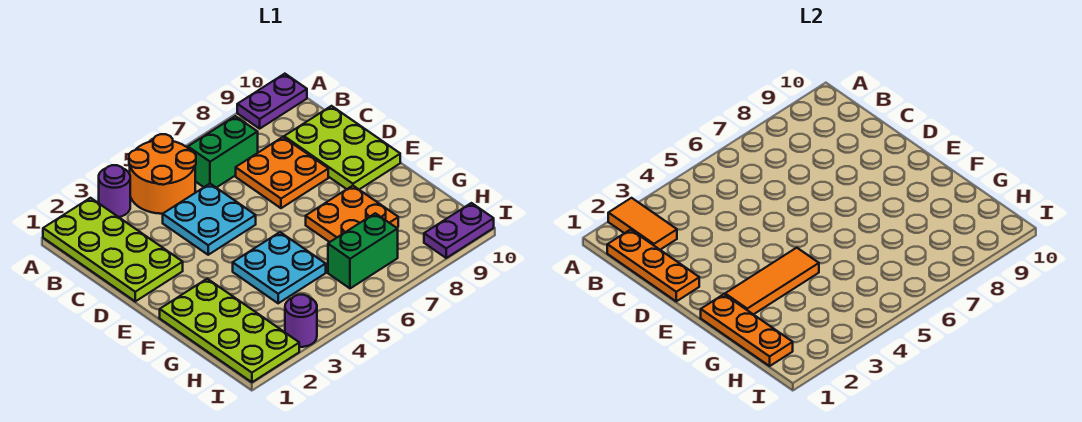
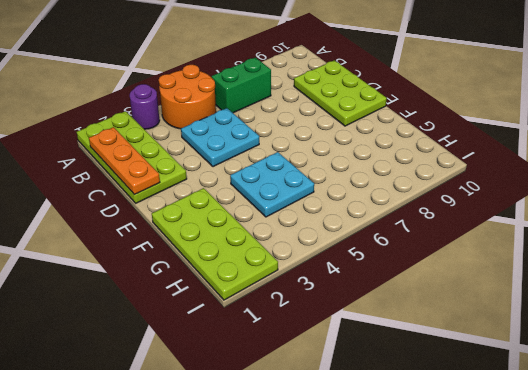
none -> purple 1x2 plate [237,74,307,129]
none -> orange 2x2 plate [236,137,328,208]
none -> orange 2x2 plate [306,186,398,242]

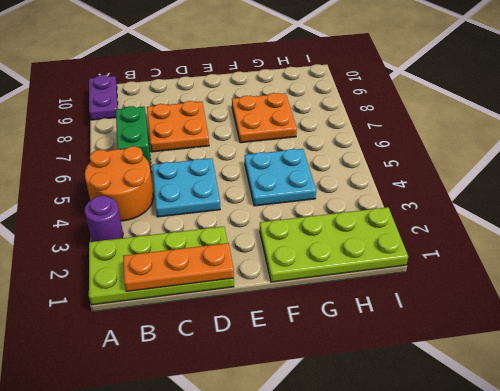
none -> lime 2x3 plate [284,106,400,189]
none -> green 1x2 brick [328,213,398,288]
none -> purple 1x1 round brick [285,295,317,347]

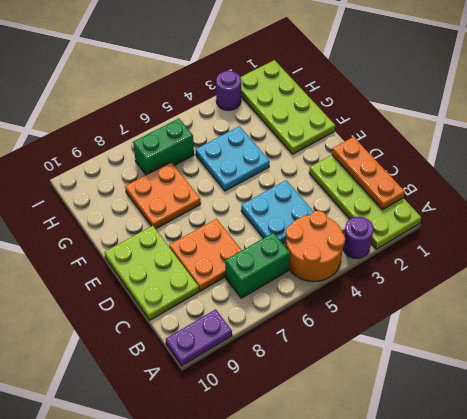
none -> purple 1x2 plate [424,203,494,258]
none -> orange 1x2 tile [608,198,677,250]
none -> orange 1x3 plate [701,294,793,366]

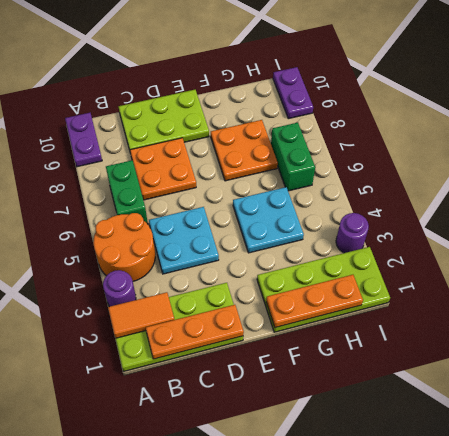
none -> orange 1x3 tile [725,248,819,315]

